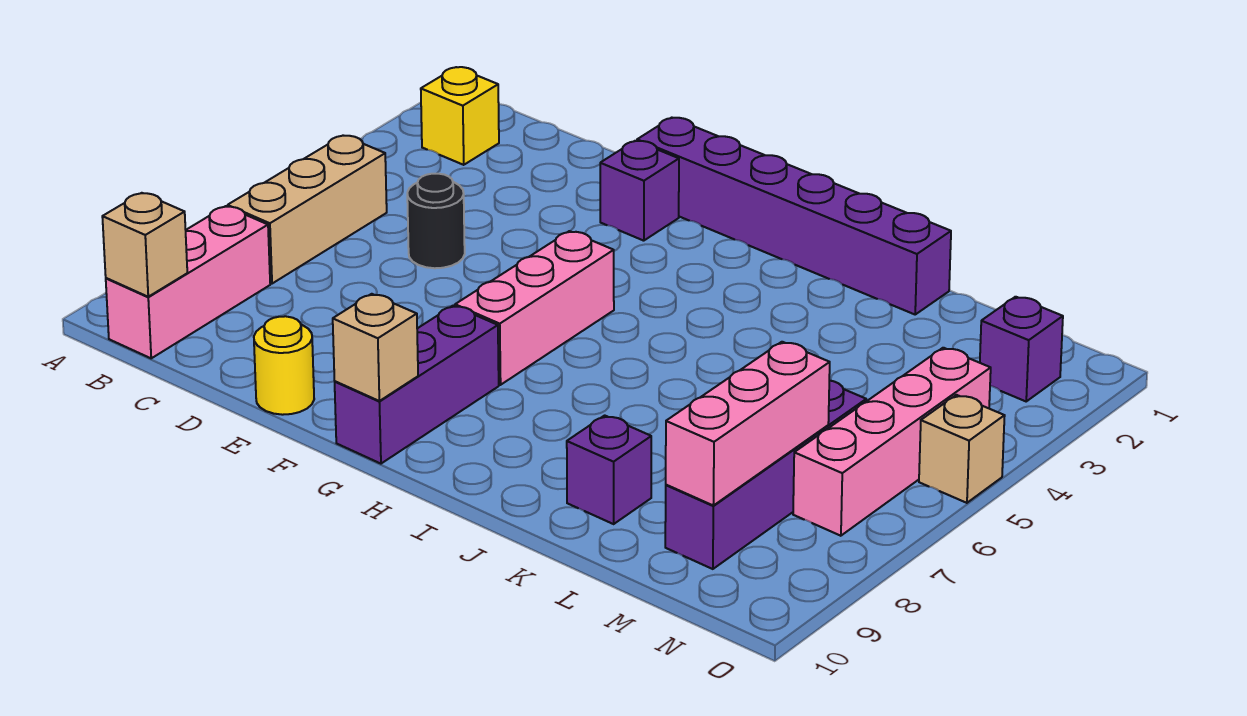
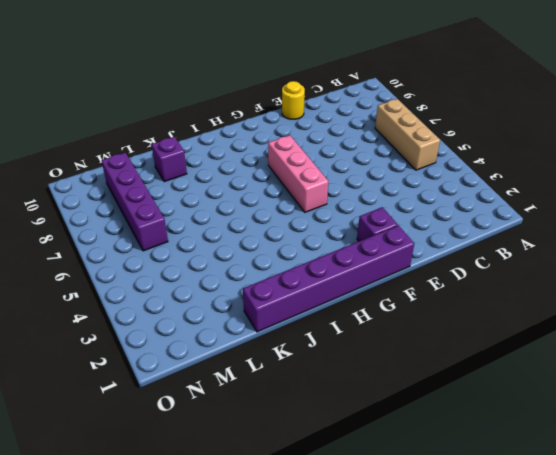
none -> yellow 1x1 brick [421,67,499,165]
none -> pink 1x3 brick [106,206,270,358]
none -> black 1x1 round brick [407,174,465,268]

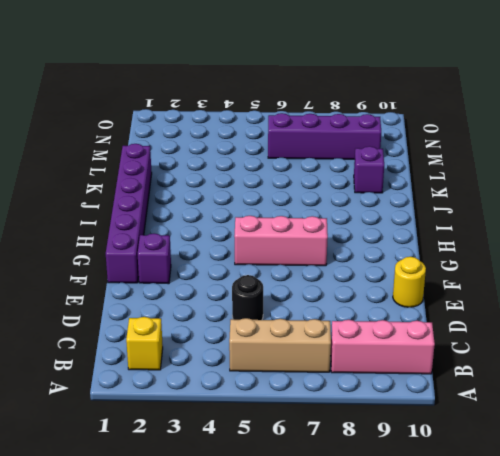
none -> purple 1x3 brick [335,306,499,464]
none -> purple 1x1 brick [980,297,1063,401]
none -> pink 1x4 brick [793,348,991,536]

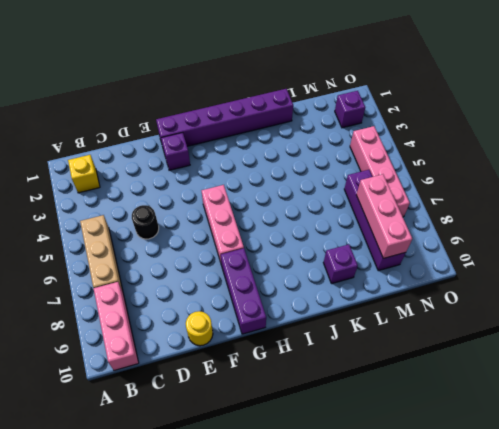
none -> tan 1x1 brick [919,395,1005,503]
none -> tan 1x1 brick [102,193,187,297]
none -> tan 1x1 brick [333,294,418,401]

